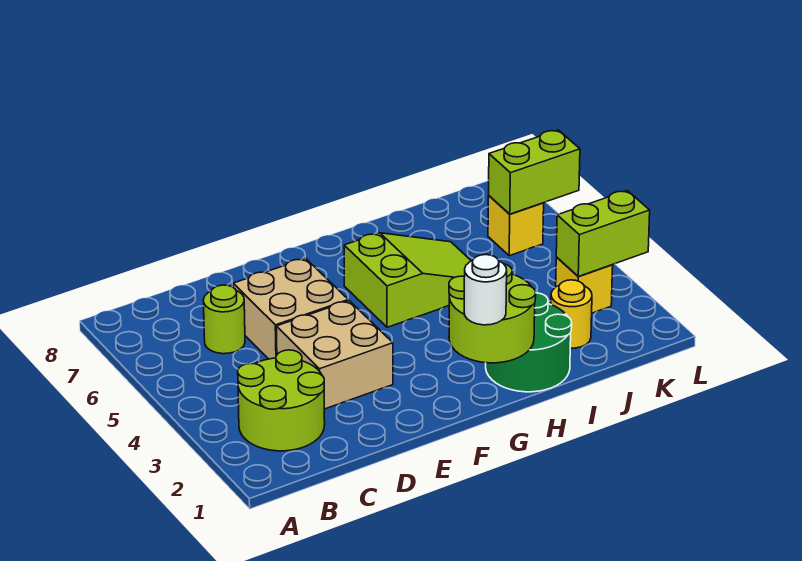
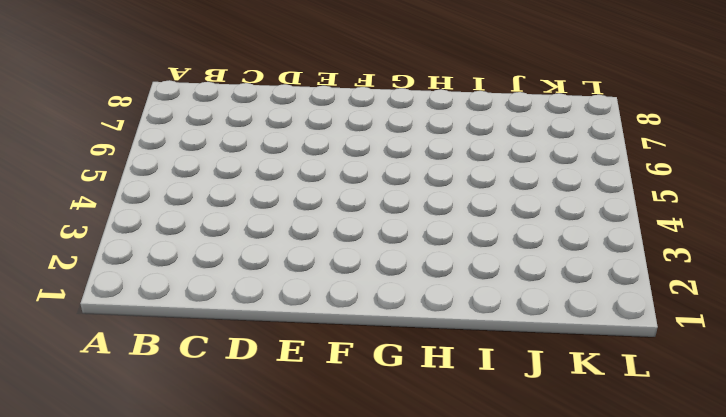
none -> lime 2x2 round brick [238,350,325,451]
none -> lime 1x1 round brick [203,285,245,354]
none -> tan 2x2 brick [276,301,393,409]

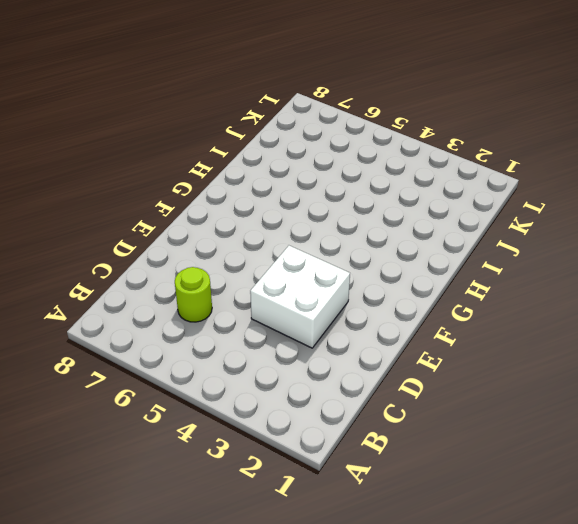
white 2x2 brick [250,246,350,348] -> tan 2x2 brick [276,301,393,409]
none -> lime 2x2 round brick [238,350,325,451]
none -> tan 2x2 brick [233,258,348,359]
none -> lime 2x3 slope [344,233,471,327]

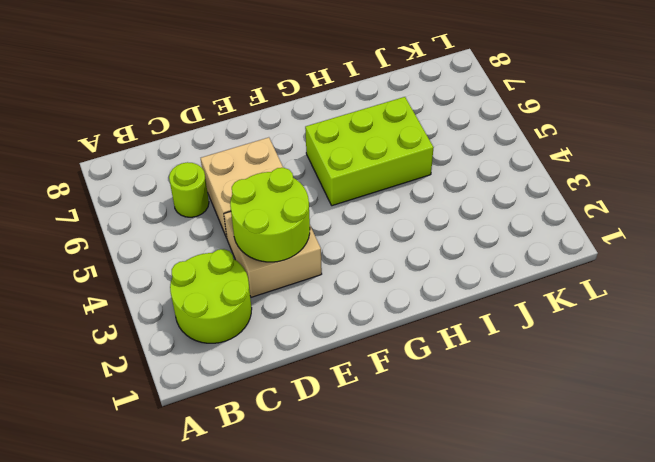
lime 2x2 round brick [230,168,310,262] -> lime 2x2 round brick moved to [449,264,536,363]
lime 2x3 brick [305,97,434,206] -> lime 2x3 slope [344,233,471,327]
none -> green 2x2 round brick [486,293,572,392]
none -> yellow 1x1 round brick [551,280,592,348]
none -> yellow 1x1 brick [556,257,613,313]

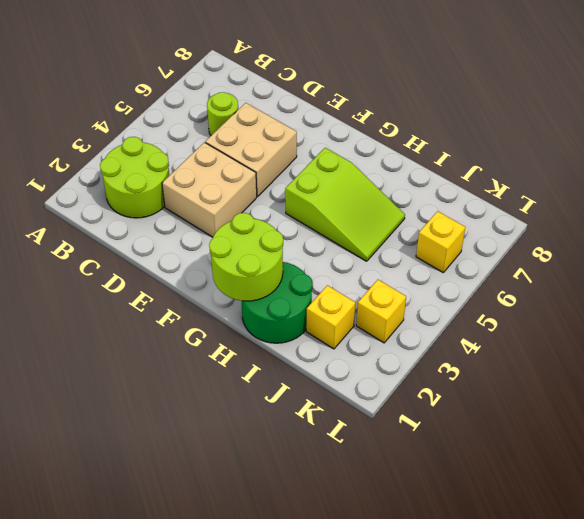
yellow 1x1 brick [306,285,355,349] -> yellow 1x1 round brick [551,280,592,348]
none -> lime 1x2 brick [556,191,650,276]
none -> lime 1x2 brick [489,130,580,214]
none -> white 1x1 round brick [464,255,507,325]

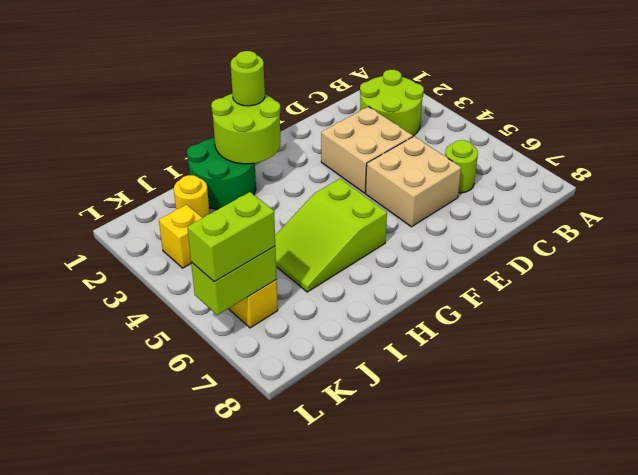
lime 1x1 round brick [231,51,265,106] -> white 1x1 round brick [464,255,507,325]
lime 1x2 brick [187,192,275,282] -> lime 1x2 brick moved to [556,191,650,276]

